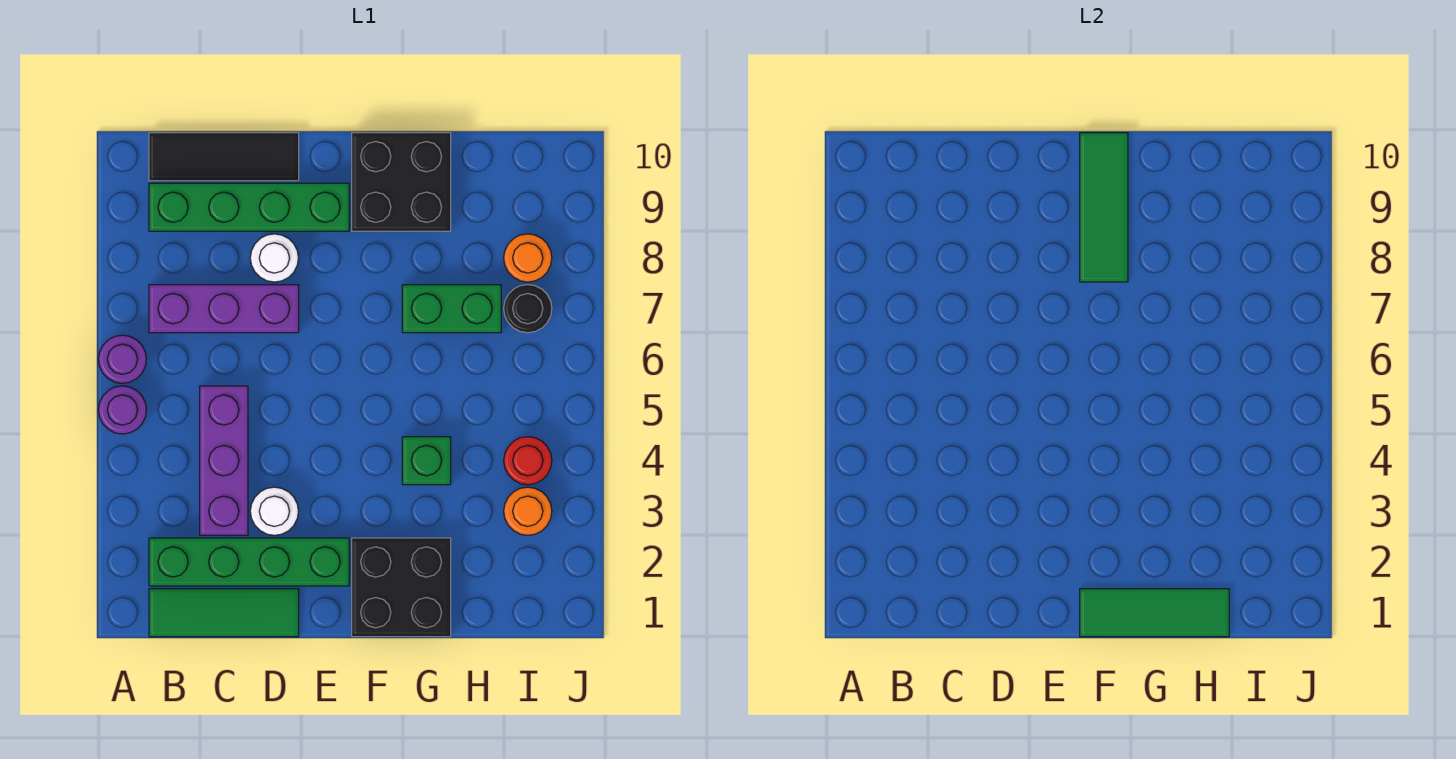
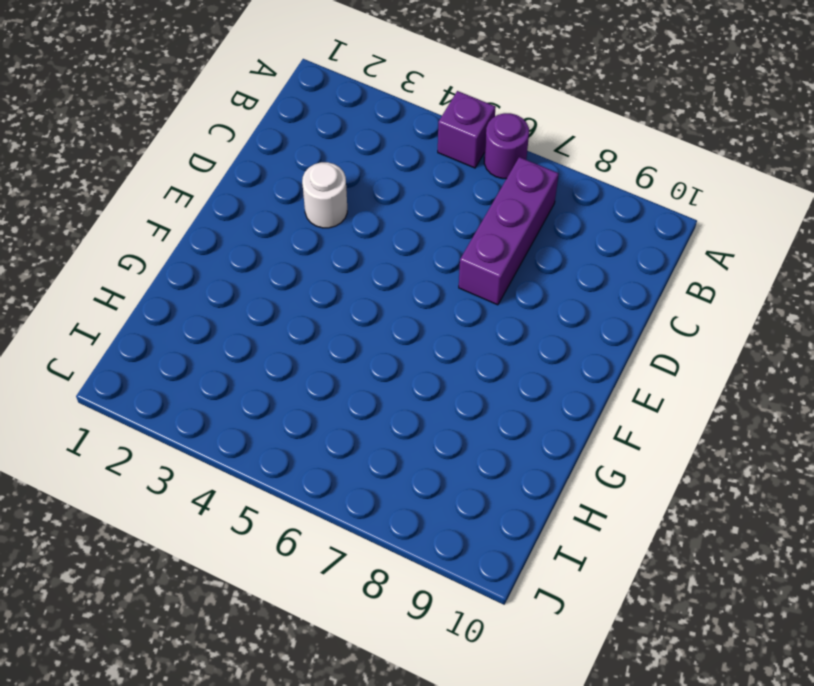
purple 1x1 brick [438,91,496,168] -> purple 1x1 round brick [98,386,146,434]
none -> green 1x3 tile [149,589,299,637]
none -> green 1x4 brick [149,538,349,586]
none -> green 1x4 brick [149,183,349,231]

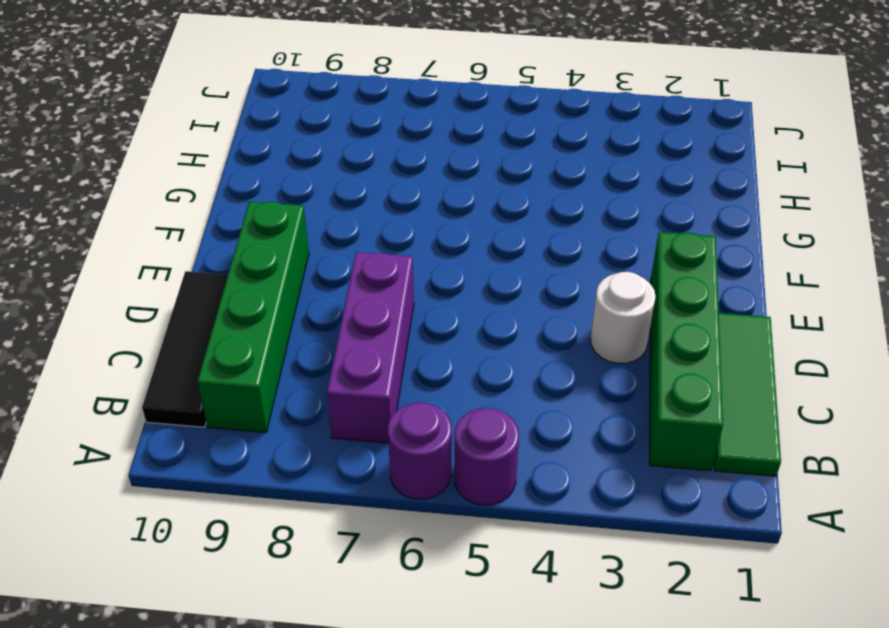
none -> purple 1x3 brick [200,386,248,535]
none -> white 1x1 round brick [250,234,298,282]
none -> black 2x2 brick [352,538,451,637]

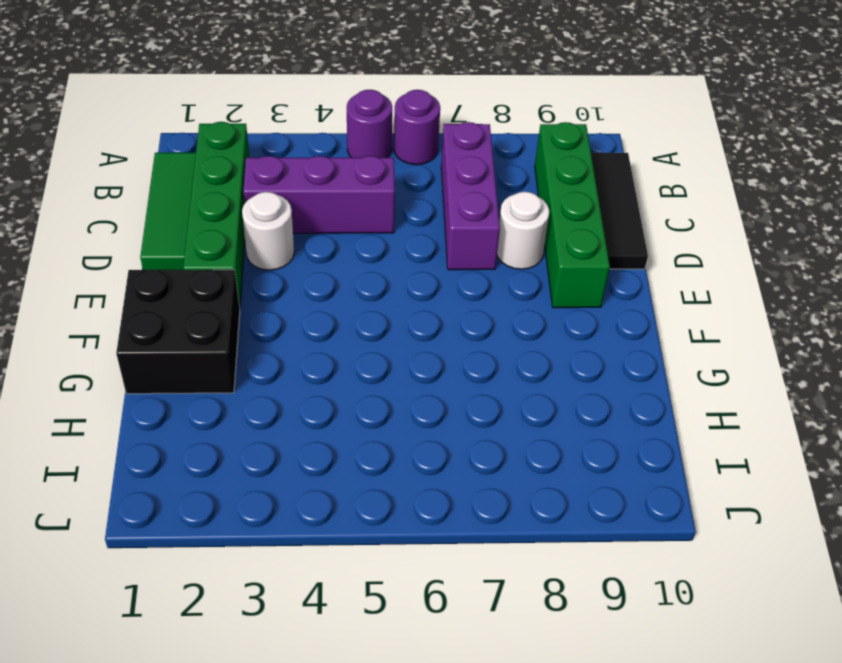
none -> black 2x2 brick [352,133,451,231]
none -> green 1x1 brick [402,437,451,485]
none -> green 1x2 brick [402,285,501,333]

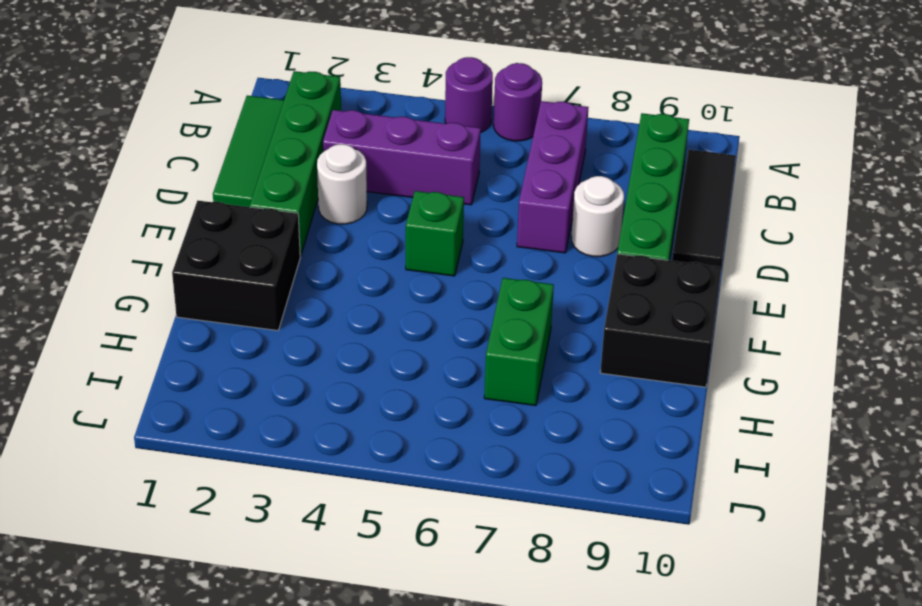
green 1x1 brick [406,191,464,276] -> green 1x1 brick moved to [402,437,451,485]
none -> orange 1x1 round brick [504,487,552,535]
none -> red 1x1 round brick [504,437,552,485]
none -> black 1x1 round brick [504,285,552,333]

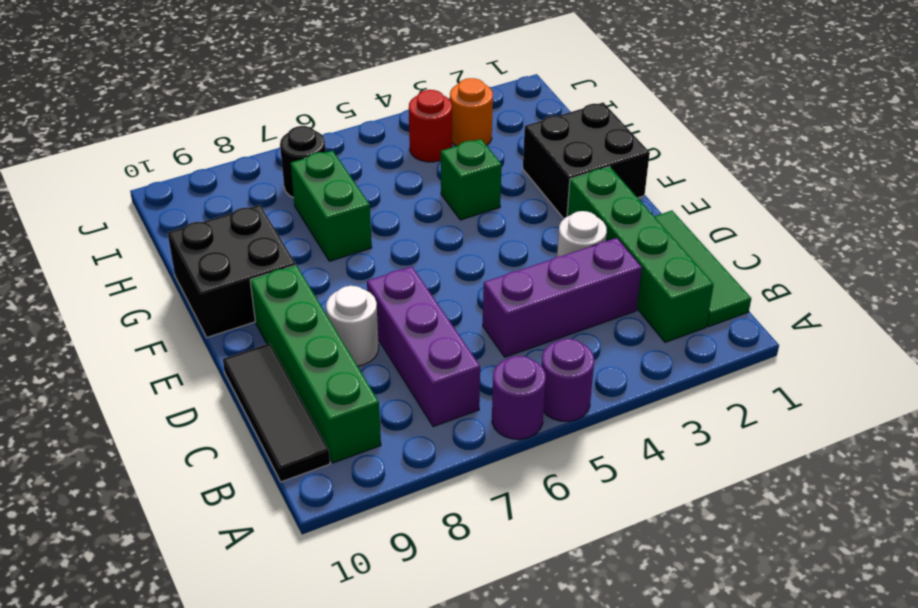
none -> orange 1x1 round brick [504,234,552,282]
none -> green 1x3 tile [1080,589,1229,637]
none -> green 1x3 tile [1080,133,1128,282]

